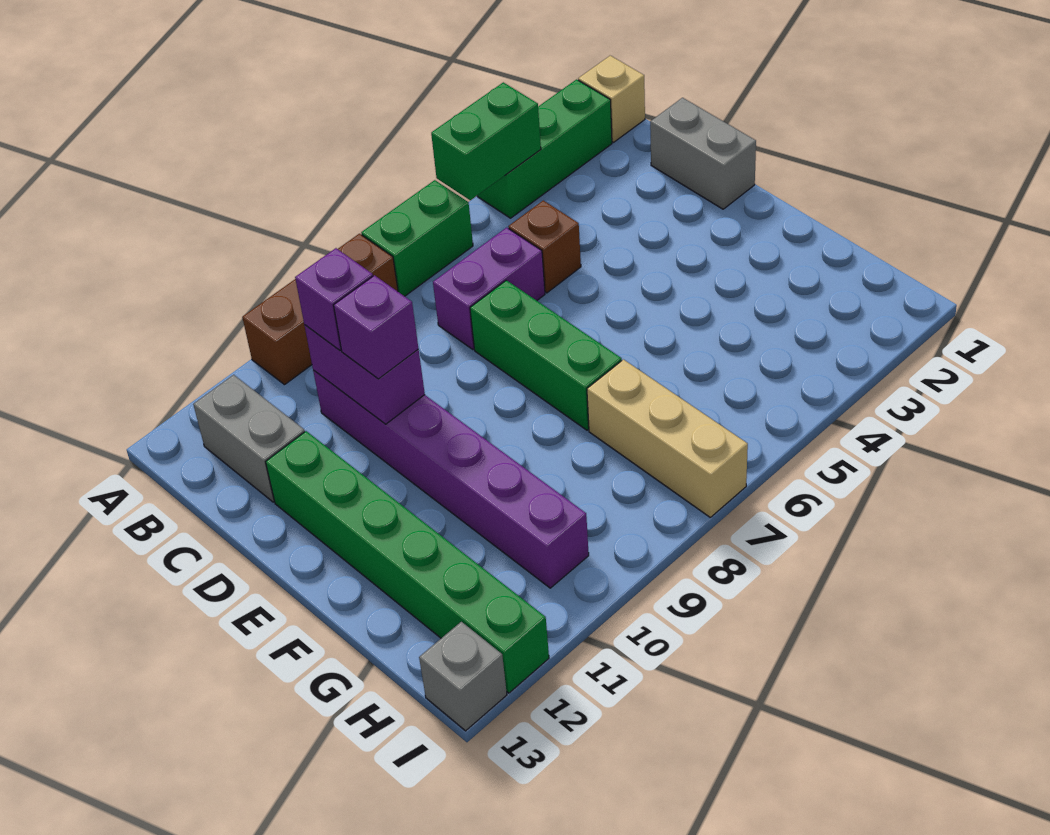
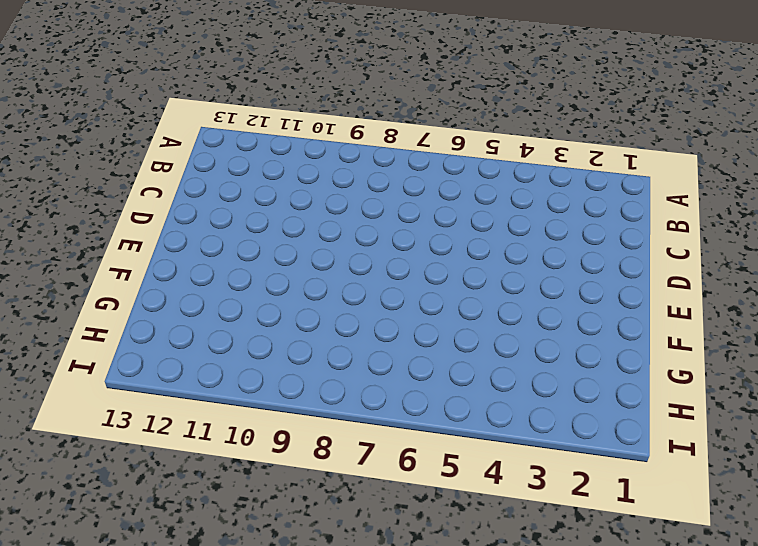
none -> tan 1x1 brick [578,56,645,142]
none -> green 1x3 brick [477,79,612,218]
none -> green 1x2 brick [361,180,473,296]

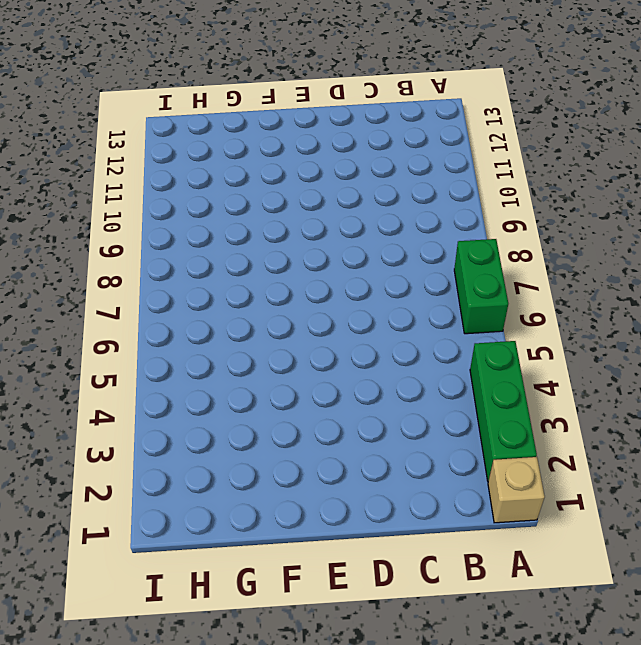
none -> brown 1x3 brick [242,234,398,385]
none -> grey 1x2 brick [193,375,305,502]
none -> grey 1x2 brick [650,98,756,209]

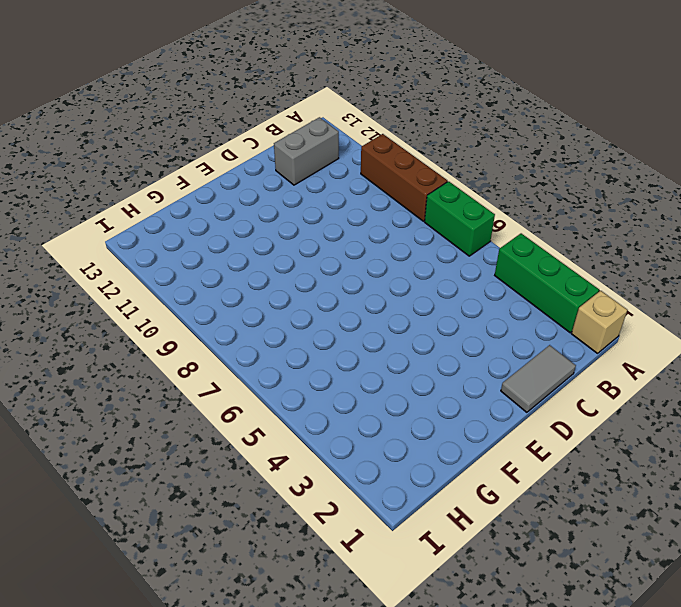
grey 1x2 tile [501,345,576,412] -> grey 1x2 brick [650,98,756,209]
none -> brown 1x1 brick [508,200,581,293]
none -> purple 1x2 brick [433,227,545,349]
none -> purple 1x6 brick [313,370,589,588]

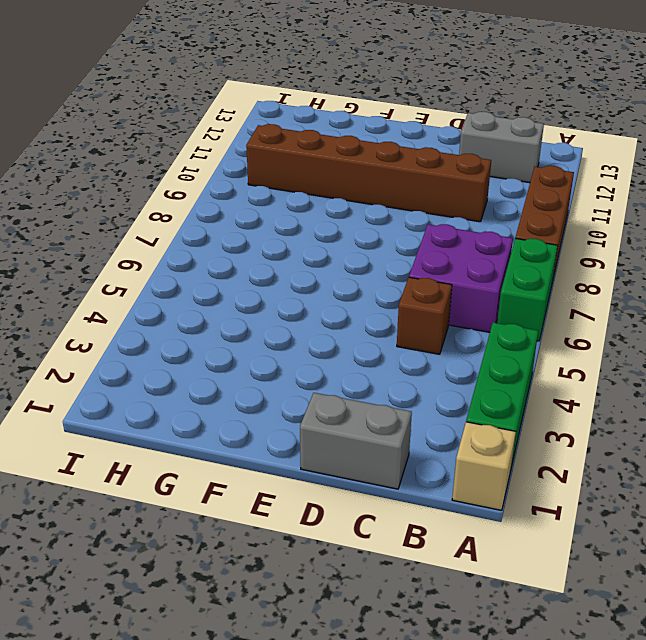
purple 2x2 brick [409,224,513,332] -> purple 1x2 brick [433,227,545,349]
brown 1x6 brick [246,124,491,222] -> purple 1x6 brick [313,370,589,588]
none -> green 1x3 brick [470,280,622,430]
none -> green 1x6 brick [266,431,549,693]
none -> tan 1x3 brick [587,360,748,517]

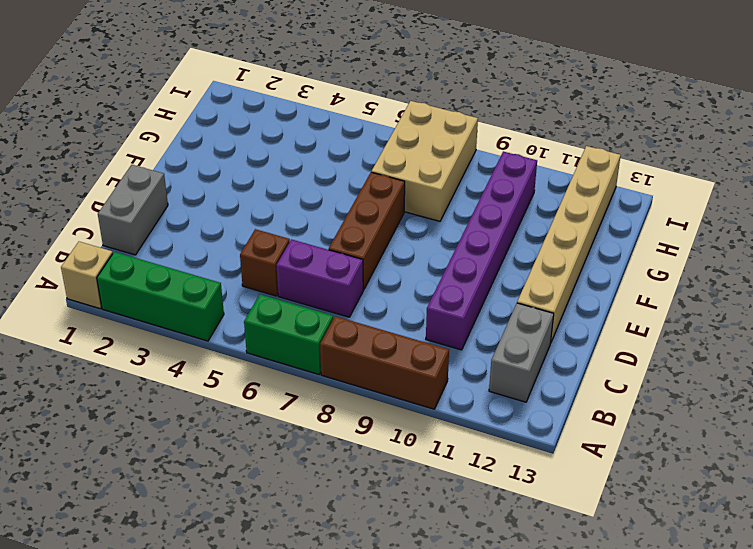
brown 1x3 brick [329,172,405,290] -> green 1x3 brick [470,280,622,430]
tan 1x6 brick [517,146,621,342] -> green 1x6 brick [266,431,549,693]
tan 2x3 brick [371,101,478,221] -> tan 1x3 brick [587,360,748,517]
none -> grey 1x1 brick [419,622,507,731]
none -> green 1x2 brick [431,82,541,200]
none -> purple 1x2 brick [304,325,425,424]

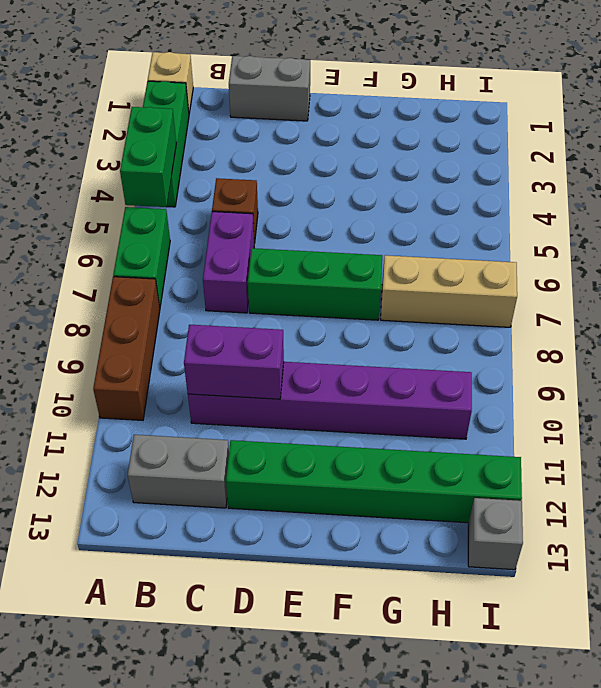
none -> purple 1x1 brick [295,248,373,350]
none -> purple 1x1 brick [334,275,418,379]

